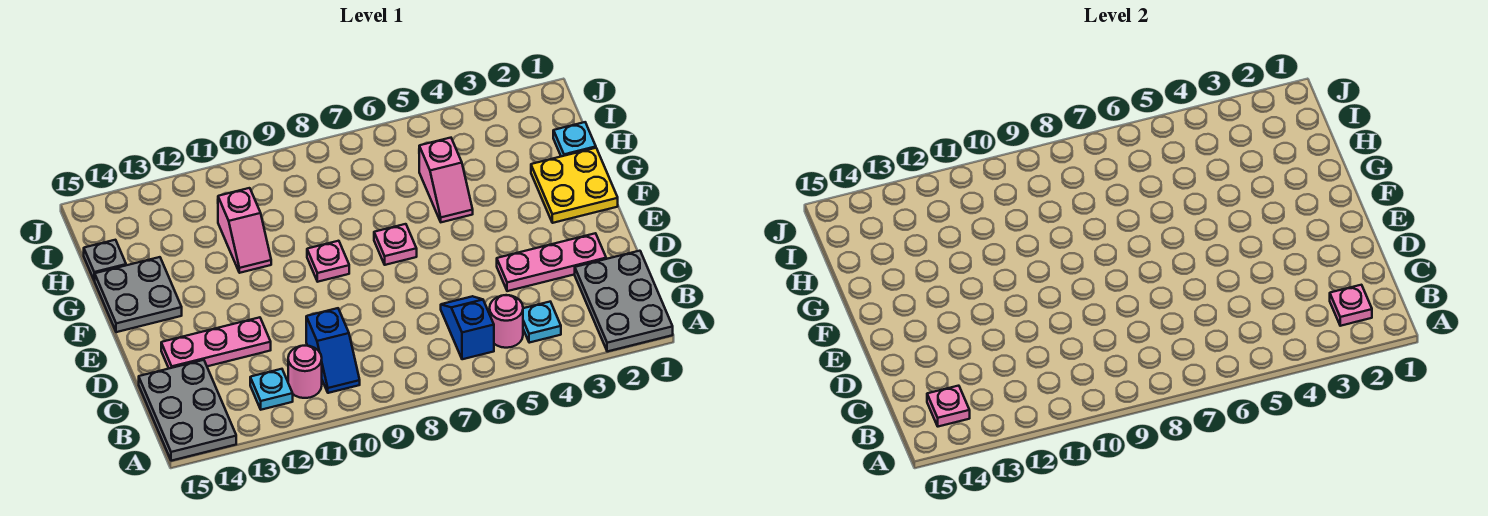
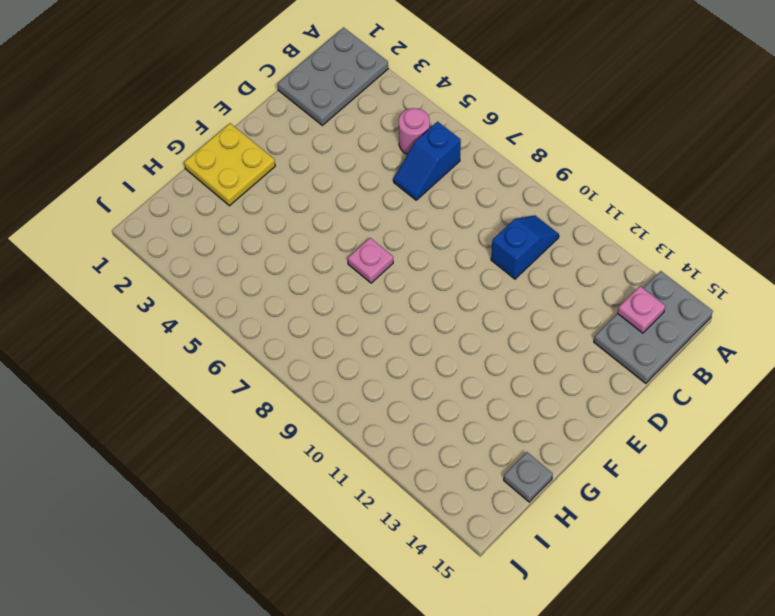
none -> cyan 1x1 plate [523,302,561,343]
none -> pink 1x1 round brick [288,346,322,398]
none -> cyan 1x1 plate [250,369,293,410]

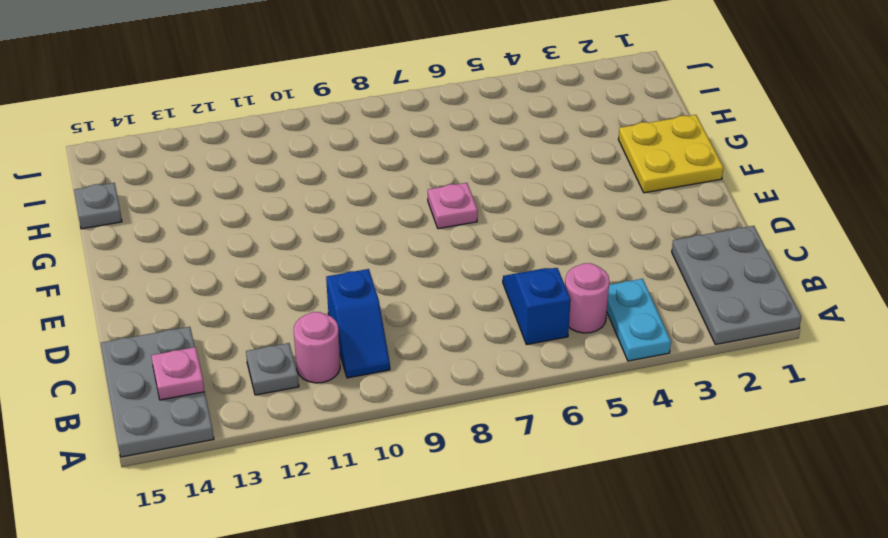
cyan 1x2 plate [607,279,671,361] -> cyan 1x1 plate [523,302,561,343]
grey 1x1 plate [246,343,299,395] -> cyan 1x1 plate [250,369,293,410]
none -> pink 1x3 plate [497,233,606,291]
none -> pink 1x3 plate [161,317,271,368]
none -> pink 1x1 plate [307,241,349,282]

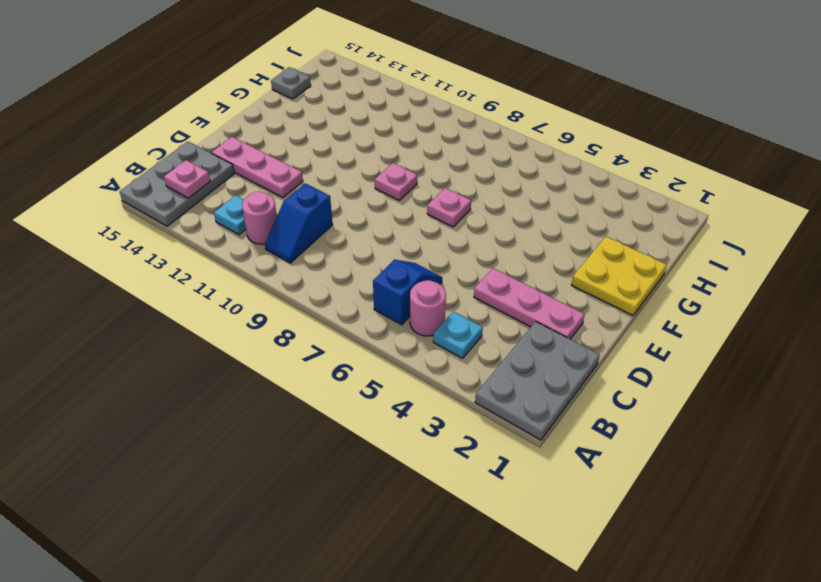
none -> grey 2x2 plate [95,257,182,332]
none -> pink 1x2 slope [419,138,473,222]
none -> pink 1x2 slope [218,188,271,273]

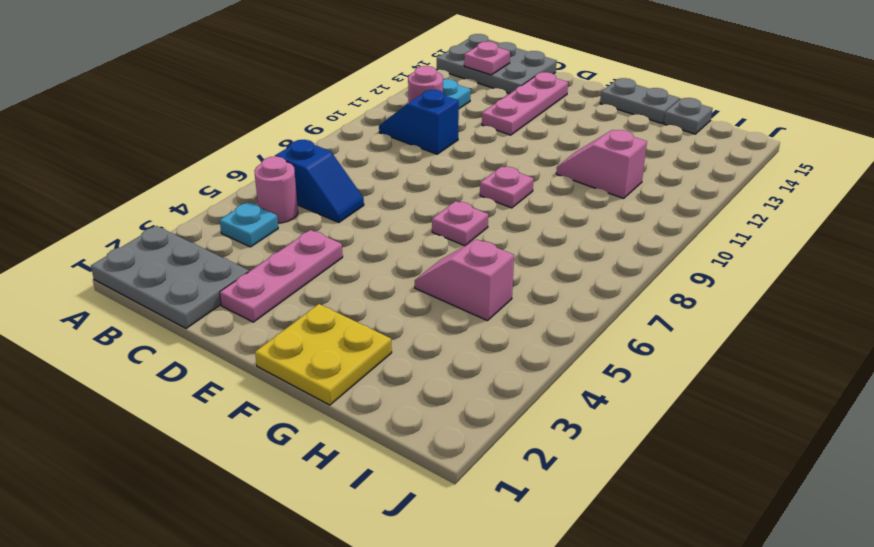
grey 1x2 plate [600,78,680,123] -> grey 2x2 plate [95,257,182,332]
none -> cyan 1x1 plate [553,122,596,156]
none -> pink 1x1 plate [1330,285,1372,326]

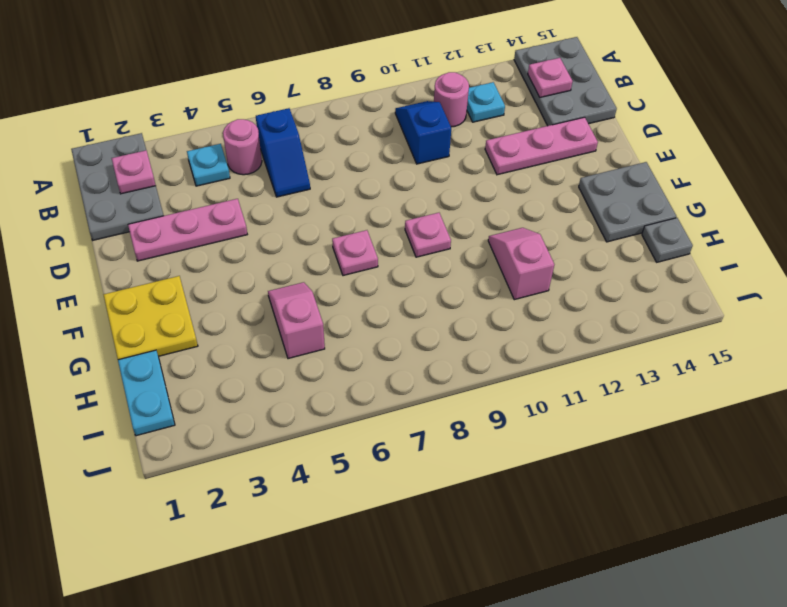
cyan 1x2 plate [118,350,175,436] -> cyan 1x1 plate [553,122,596,156]

